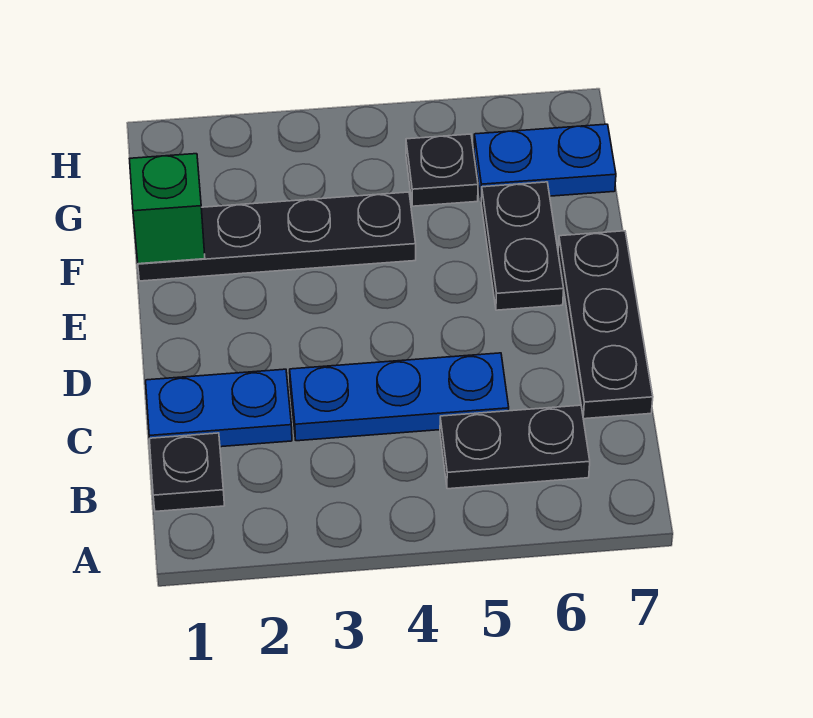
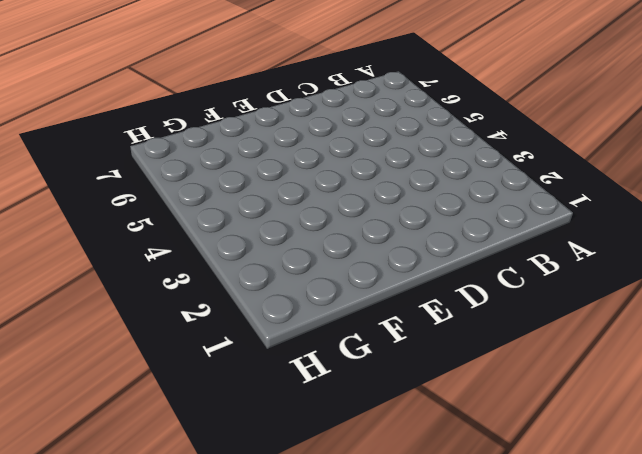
none -> black 1x1 plate [149,433,224,511]
none -> black 1x2 plate [440,405,590,489]

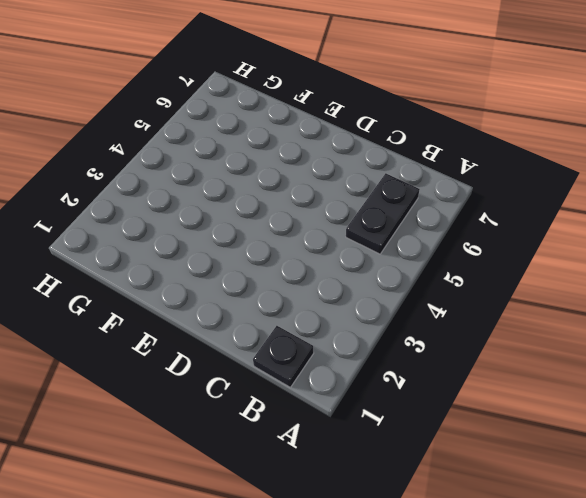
none -> blue 1x2 plate [146,369,292,447]
none -> blue 1x3 plate [290,353,509,441]

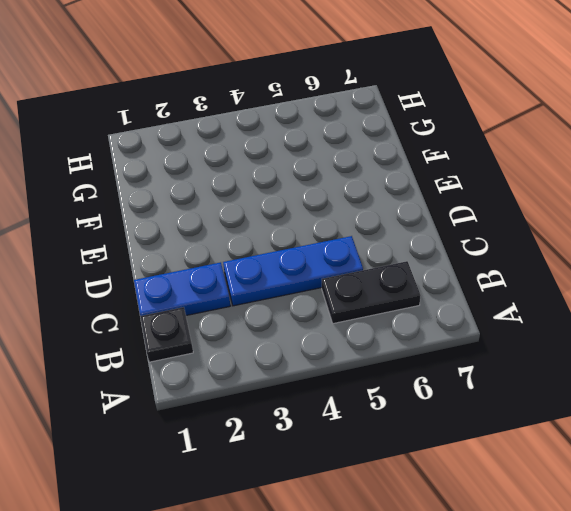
none -> black 1x3 plate [558,231,653,419]
none -> black 1x2 plate [481,182,564,310]

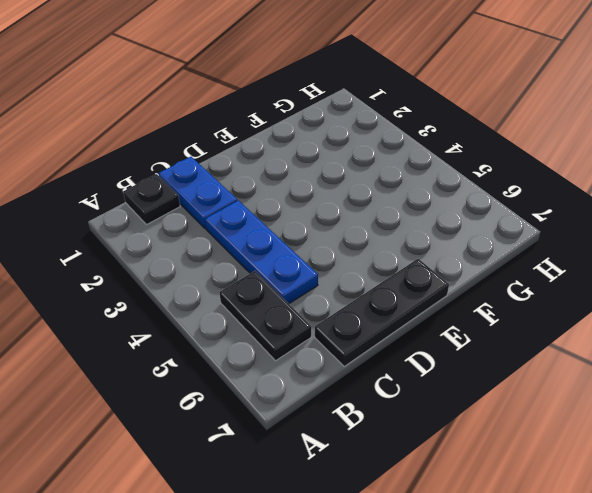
none -> black 1x2 plate [481,182,564,310]
none -> black 1x4 plate [138,192,416,281]

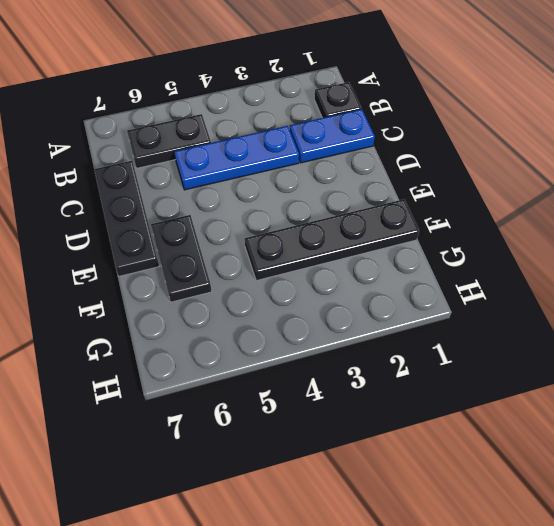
none -> black 1x1 plate [406,134,478,206]
none -> blue 1x2 plate [474,124,616,198]

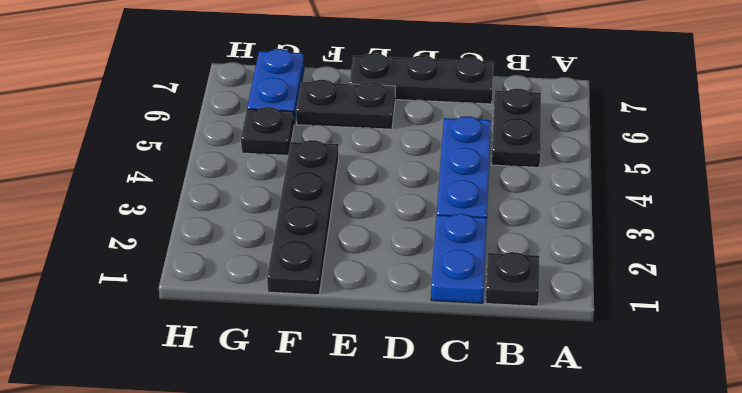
none -> green 1x1 brick [129,154,205,264]

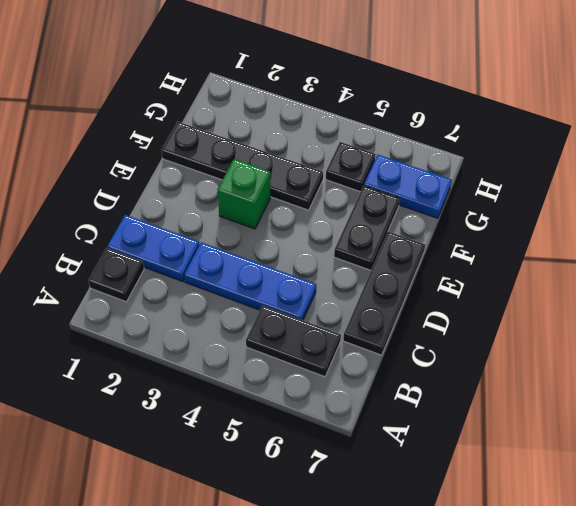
green 1x1 brick [218,159,270,229] -> green 1x1 brick moved to [129,154,205,264]

